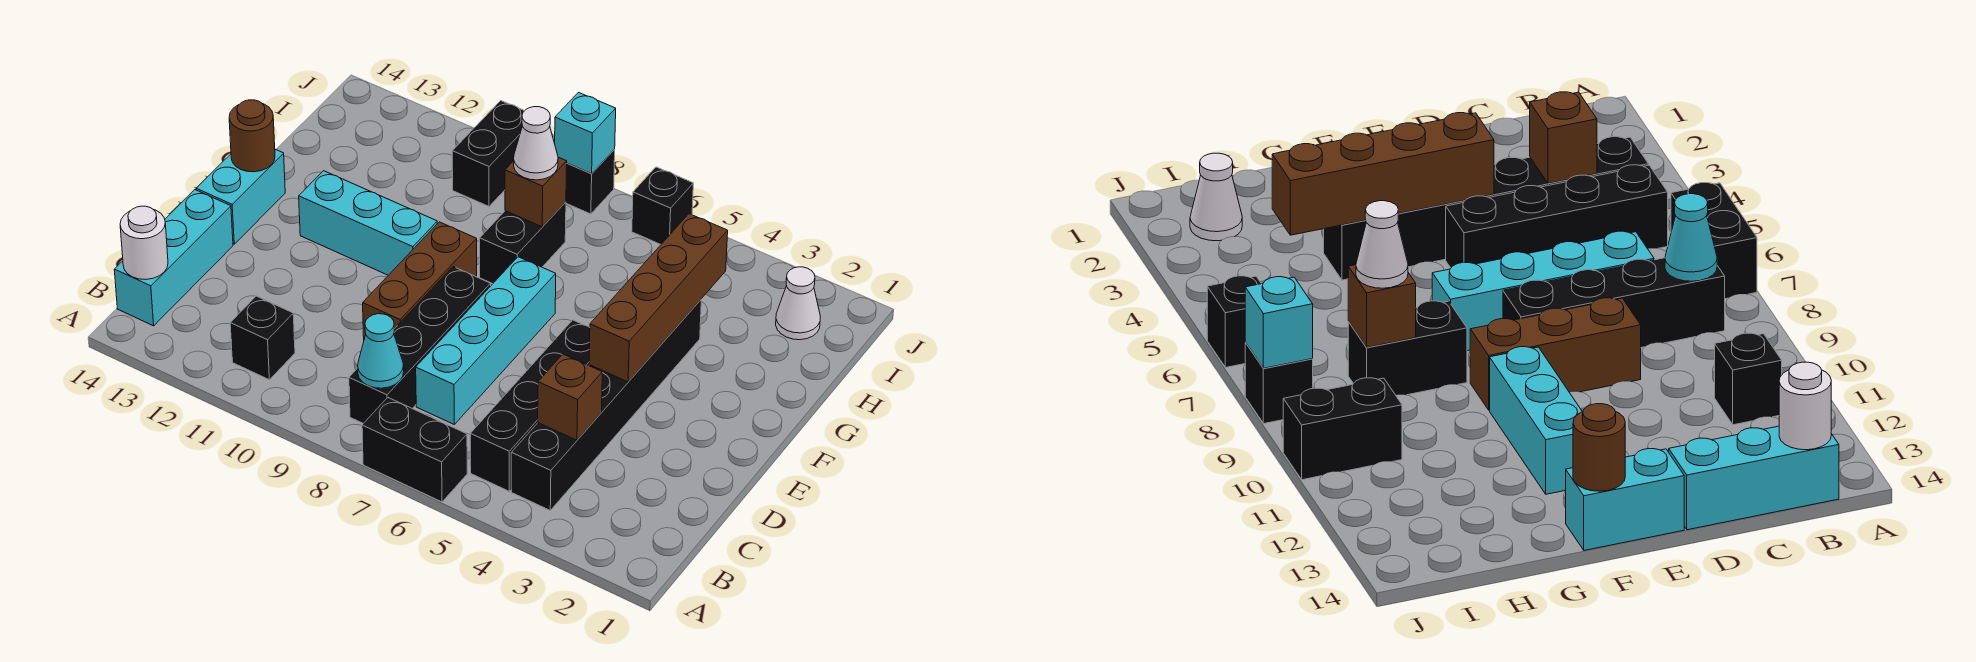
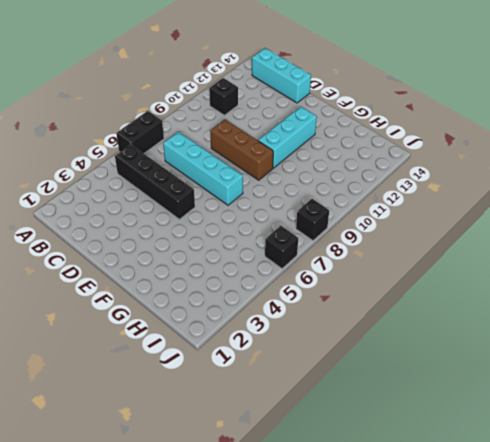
none -> black 1x6 brick [511,300,701,510]
none -> black 1x4 brick [349,267,491,423]
none -> cyan 1x2 brick [196,149,285,244]

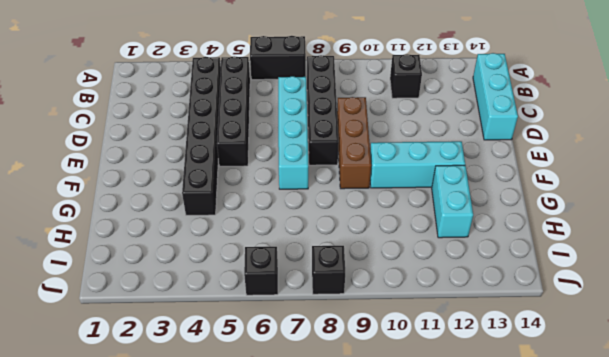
cyan 1x2 brick [432,165,473,238] -> cyan 1x2 brick moved to [196,149,285,244]
none -> black 1x2 brick [480,202,566,284]
none -> white 1x1 cone [776,267,820,340]
none -> black 1x2 brick [452,101,524,206]

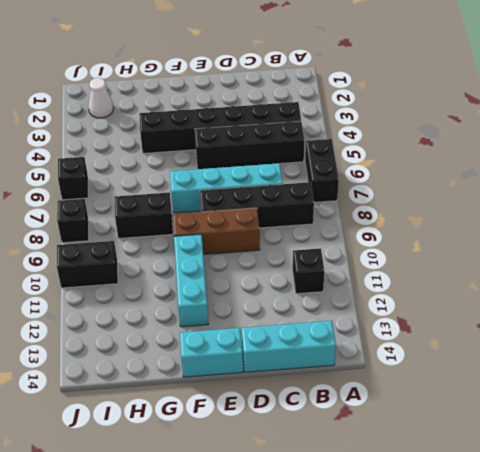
none -> cyan 1x1 cone [358,314,404,388]
none -> white 1x1 round brick [120,206,168,280]
none -> brown 1x1 brick [538,354,602,440]

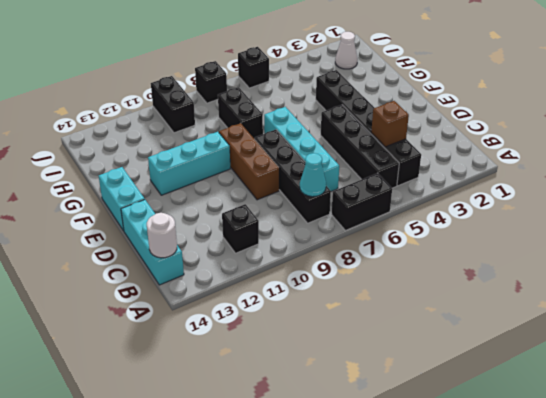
none -> brown 1x4 brick [589,214,728,382]
none -> brown 1x1 round brick [229,100,275,172]
none -> brown 1x1 brick [505,157,567,227]

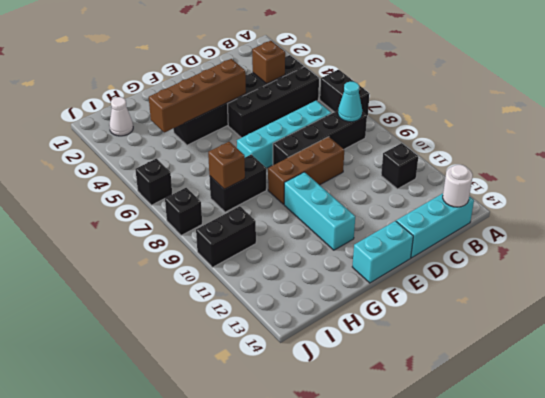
none -> brown 1x1 round brick [229,100,275,172]
none -> cyan 1x1 brick [555,93,616,174]
none -> white 1x1 cone [514,107,558,180]

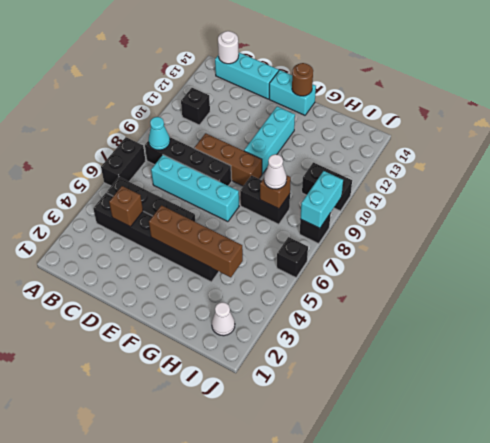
cyan 1x2 brick [300,171,343,228] -> cyan 1x1 brick [555,93,616,174]

